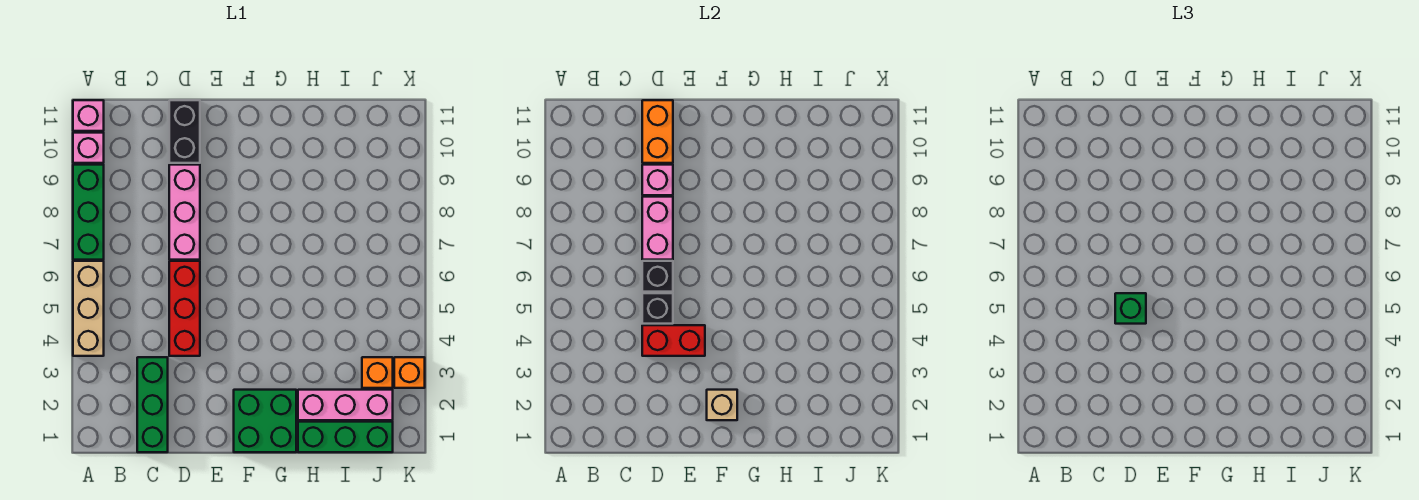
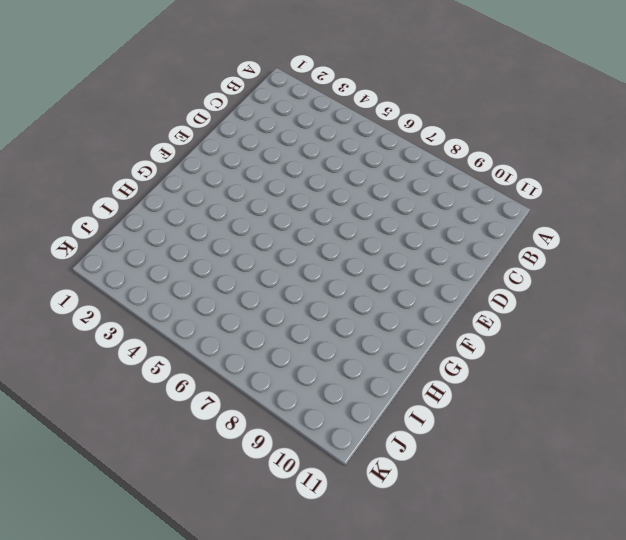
none -> tan 1x3 brick [73,261,104,356]
none -> green 1x3 brick [73,165,104,260]
none -> pink 1x1 brick [73,133,104,163]

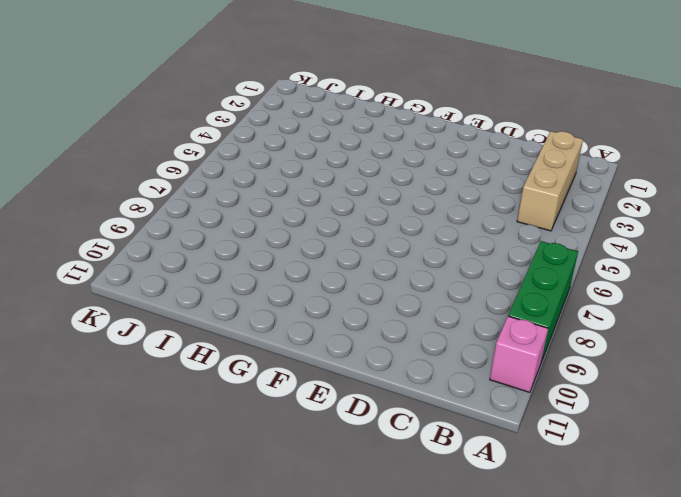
tan 1x3 brick [517,131,583,231] -> tan 1x3 brick moved to [73,261,104,356]
none -> pink 1x1 brick [73,100,104,131]
none -> green 1x3 brick [137,357,168,452]
none -> red 1x3 brick [169,261,200,356]

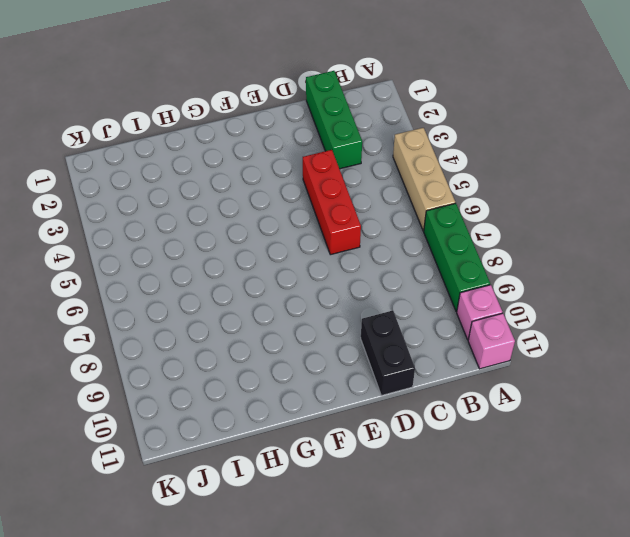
none -> pink 1x3 brick [169,165,200,260]
none -> green 2x2 brick [234,390,296,452]
none -> green 1x3 brick [298,422,393,452]

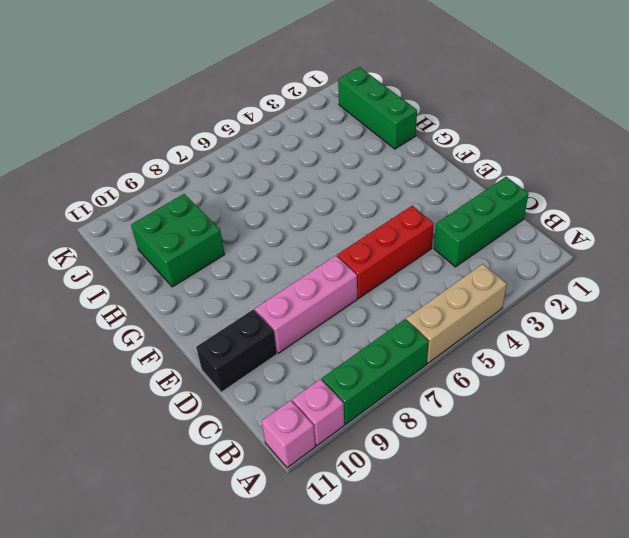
green 2x2 brick [131,194,225,287] -> green 2x2 brick moved to [234,390,296,452]
none -> pink 1x3 brick [298,390,393,420]
none -> orange 1x1 brick [362,357,393,388]
none -> orange 1x1 brick [394,357,425,388]

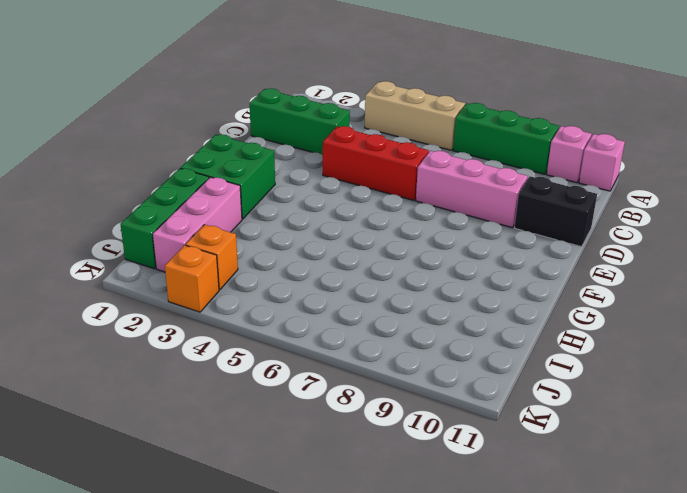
none -> red 1x2 brick [642,325,705,356]
none -> black 1x1 brick [642,293,673,324]
none -> black 1x1 brick [642,261,673,292]

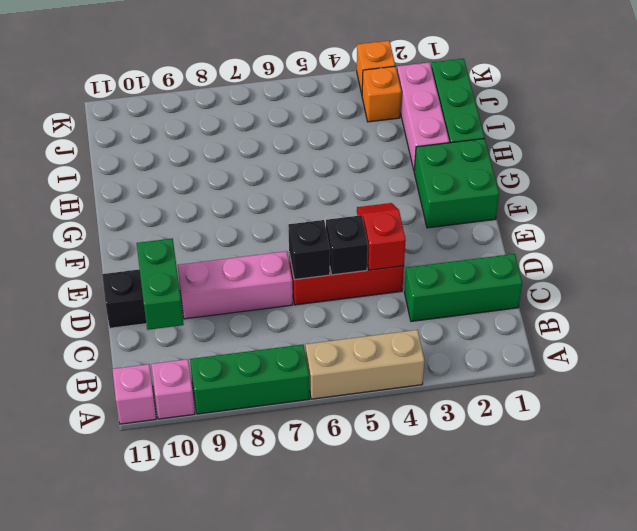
green 1x2 brick [136,238,184,330] -> orange 1x2 brick [642,100,673,163]
red 1x2 slope [357,203,406,270] -> red 1x2 brick [642,325,705,356]
none -> pink 1x2 brick [642,197,673,260]
none -> pink 1x1 brick [642,165,673,195]
none -> tan 1x1 brick [707,390,737,420]

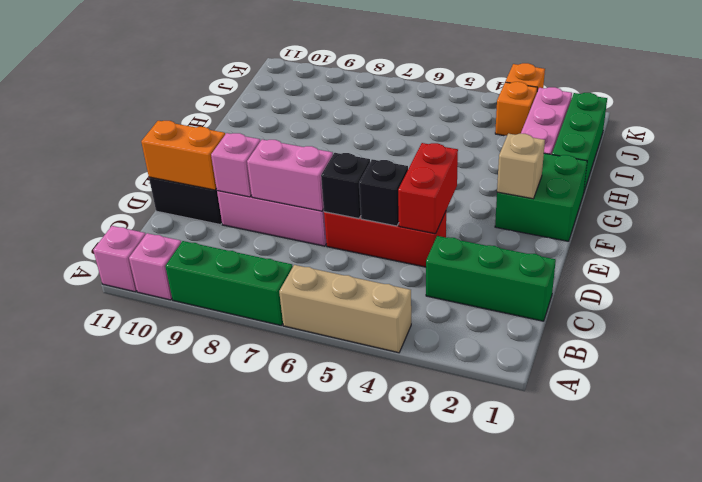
none -> green 1x1 brick [1115,293,1146,324]

